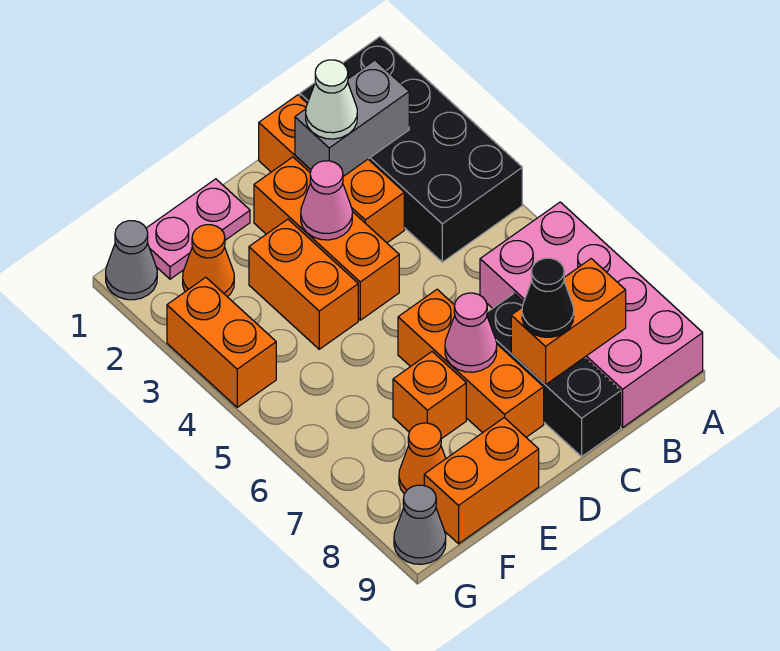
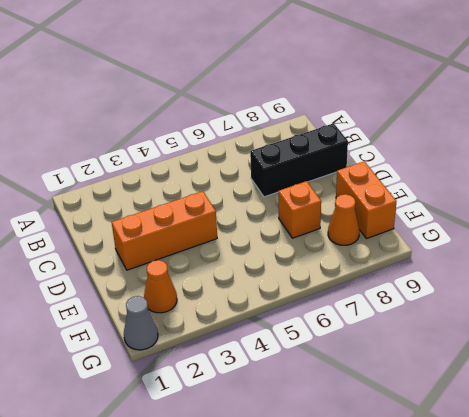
none -> black 2x4 brick [300,37,522,262]
none -> pink 2x4 brick [480,202,703,427]
none -> orange 1x3 brick [259,95,404,243]

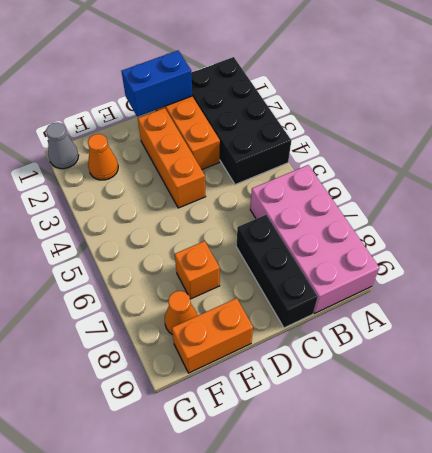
blue 1x2 brick [122,51,192,117] -> none
none -> orange 1x3 brick [398,289,544,437]
none -> pink 1x2 plate [146,179,250,279]
none -> orange 1x2 brick [249,219,358,349]

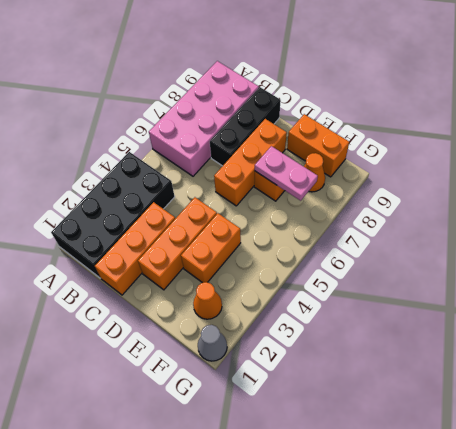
pink 1x2 plate [255,146,318,201] -> pink 1x2 plate moved to [146,179,250,279]
none -> orange 1x2 brick [167,277,276,407]
none -> grey 1x1 cone [394,485,446,564]
none -> grey 1x2 brick [295,60,409,176]

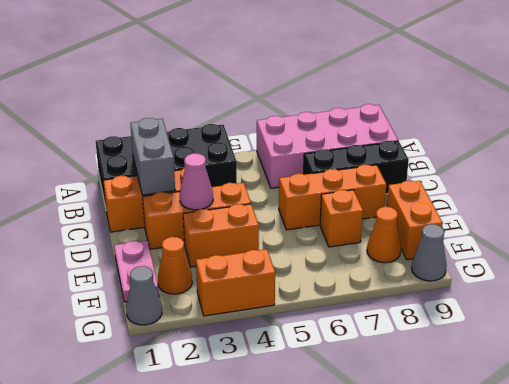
none -> orange 1x2 brick [511,259,626,385]
none -> pink 1x1 cone [445,293,497,372]
none -> white 1x1 cone [306,60,357,139]

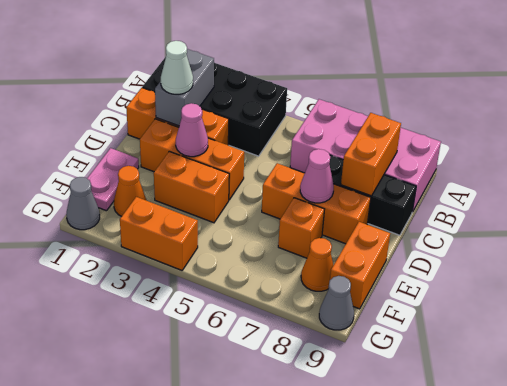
none -> black 1x1 cone [522,258,574,337]

